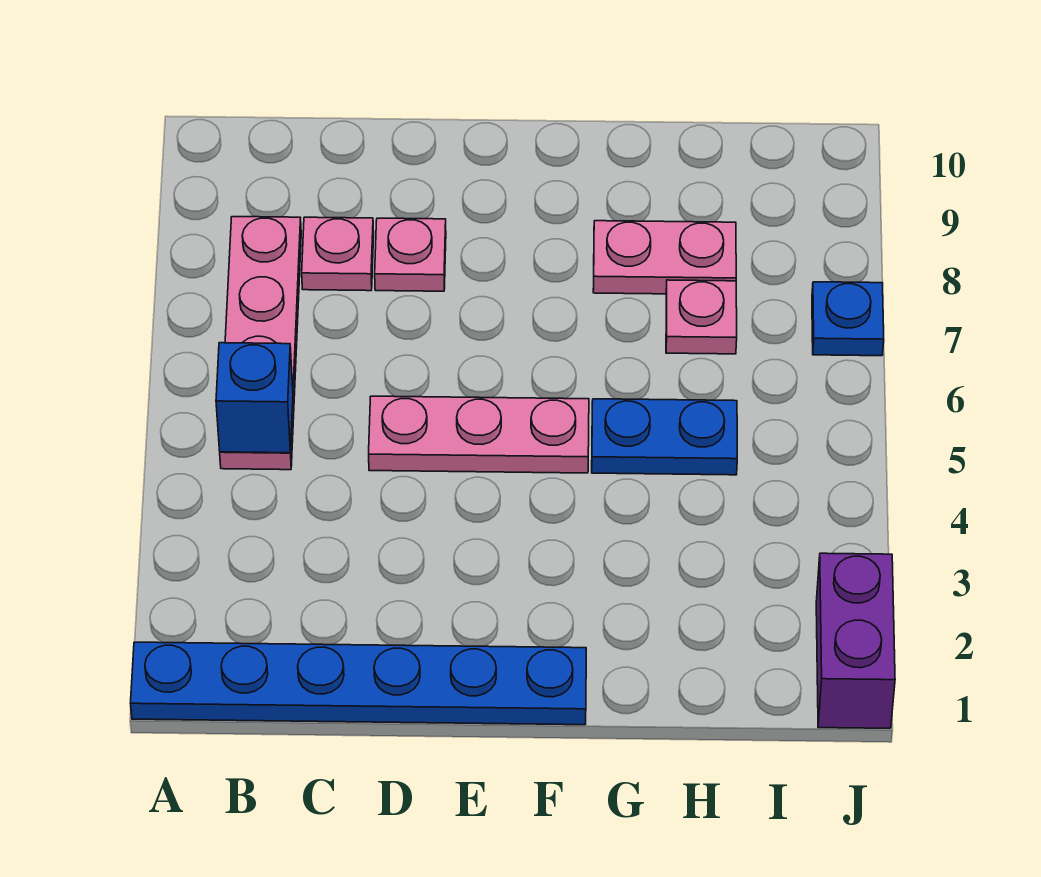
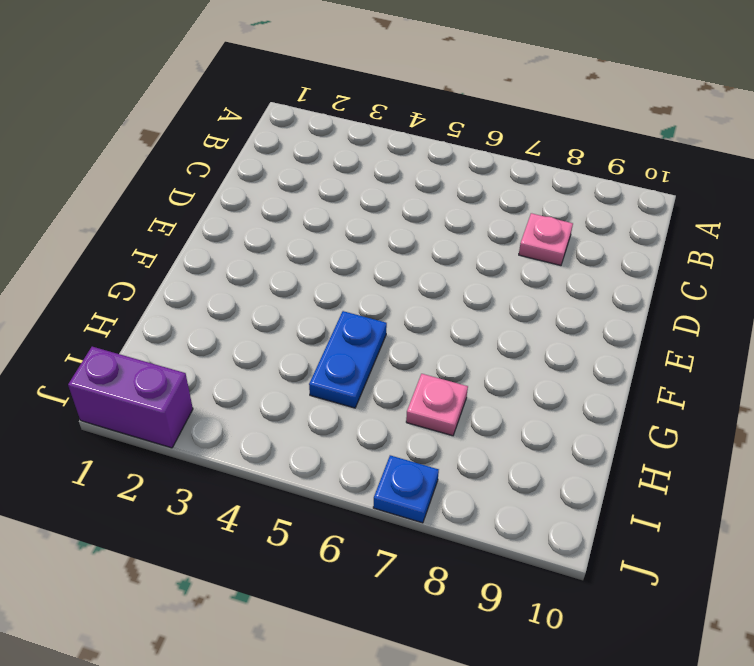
none -> blue 1x6 plate [131,642,586,725]
none -> pink 1x4 plate [220,217,301,470]

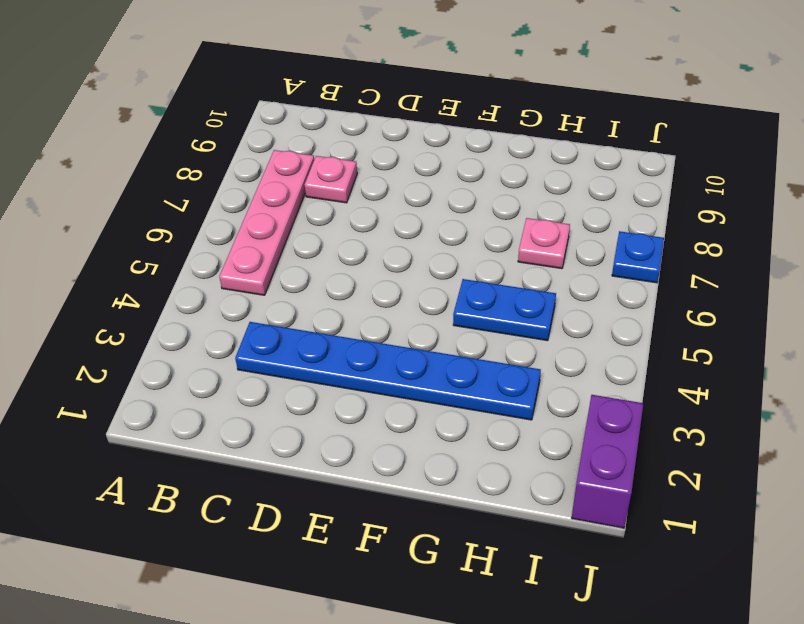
blue 1x6 plate [235,322,541,420] -> blue 1x6 plate moved to [131,642,586,725]
none -> pink 1x3 plate [369,396,589,473]
none -> pink 1x1 plate [375,218,446,291]

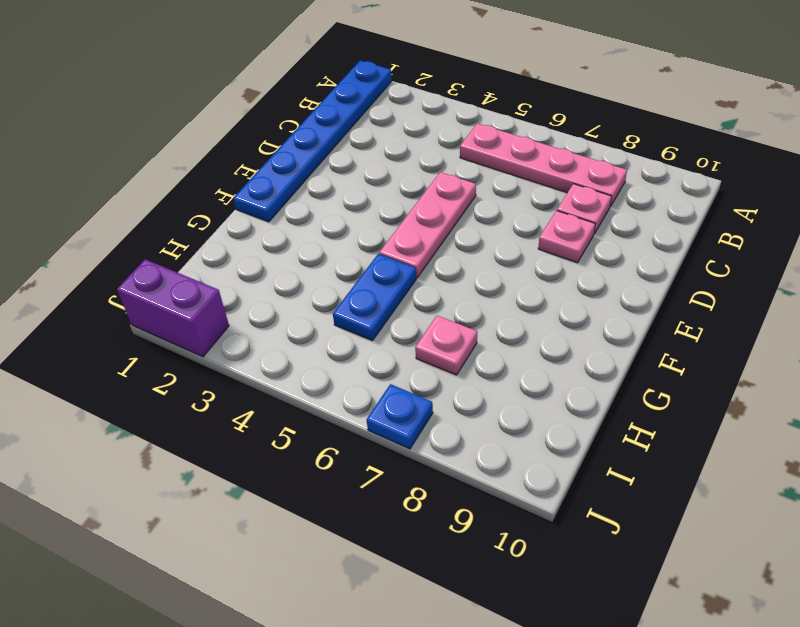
none -> pink 1x2 plate [593,221,736,294]
none -> blue 1x1 brick [216,343,293,453]

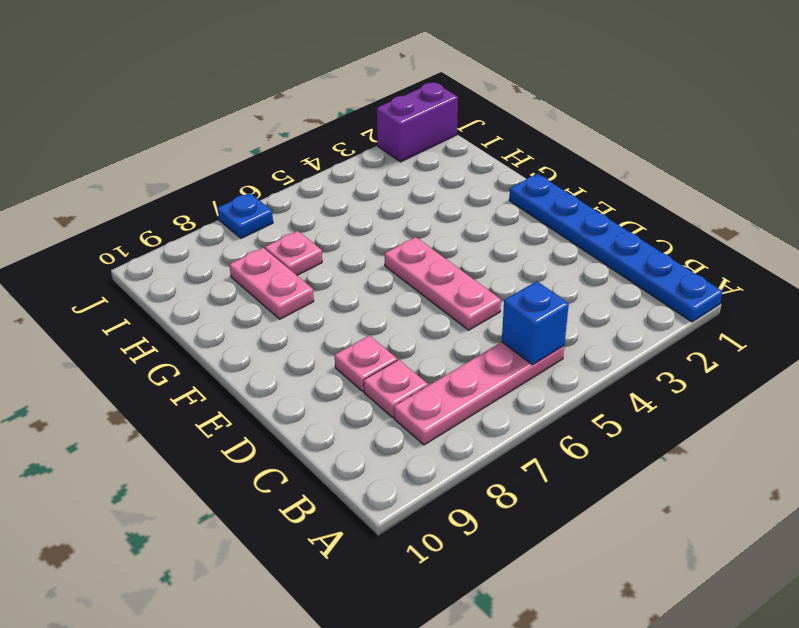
none -> blue 1x2 plate [592,399,737,475]

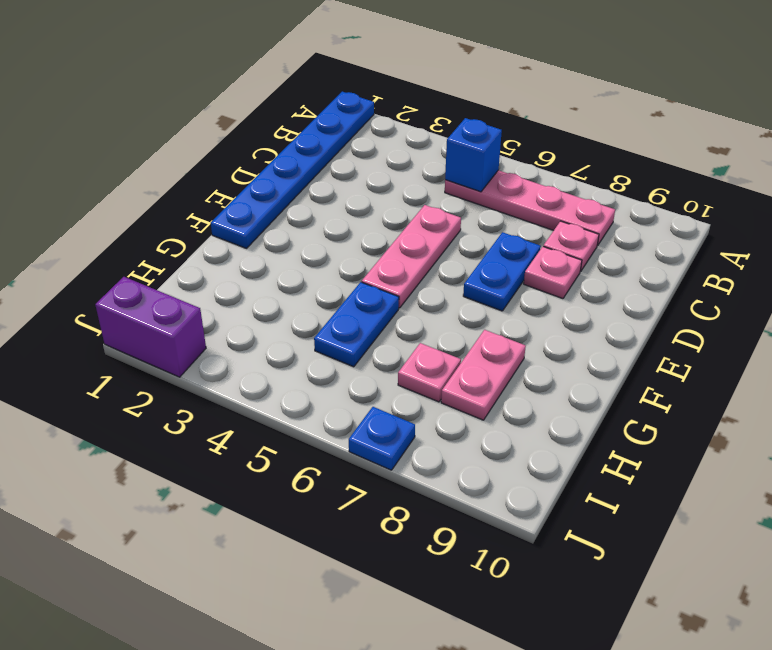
blue 1x2 plate [463,232,541,311] -> none

